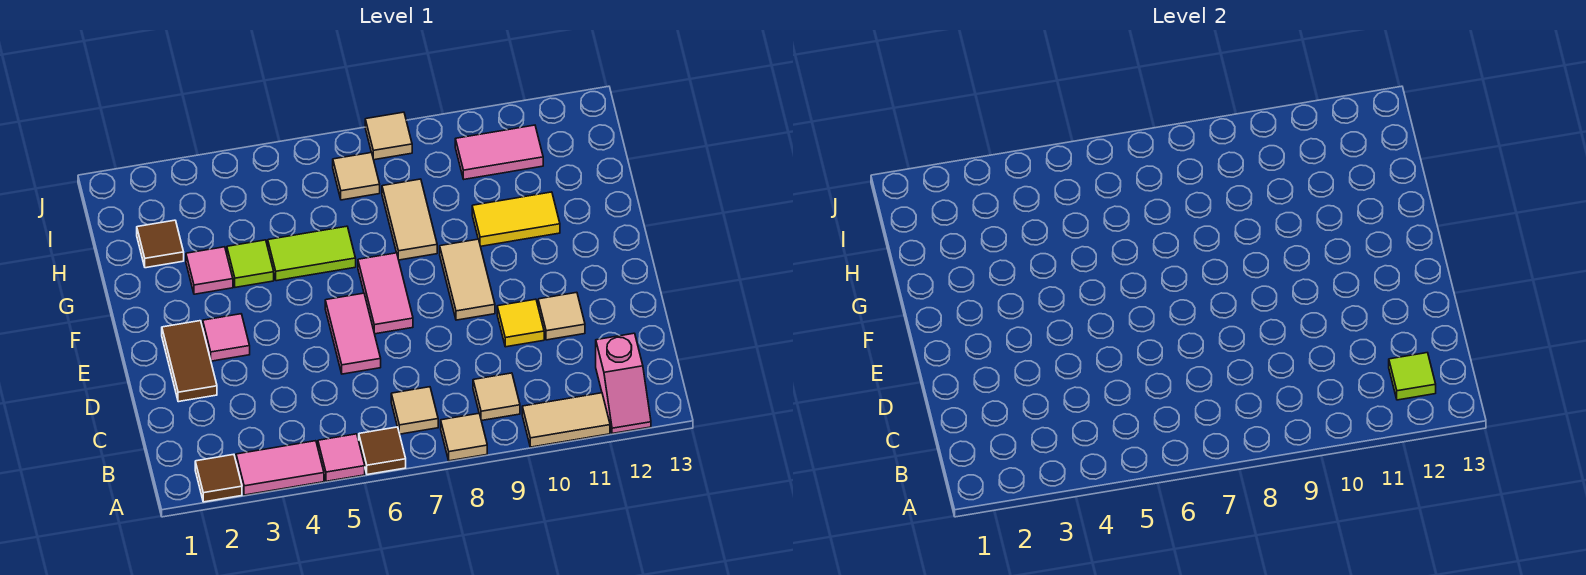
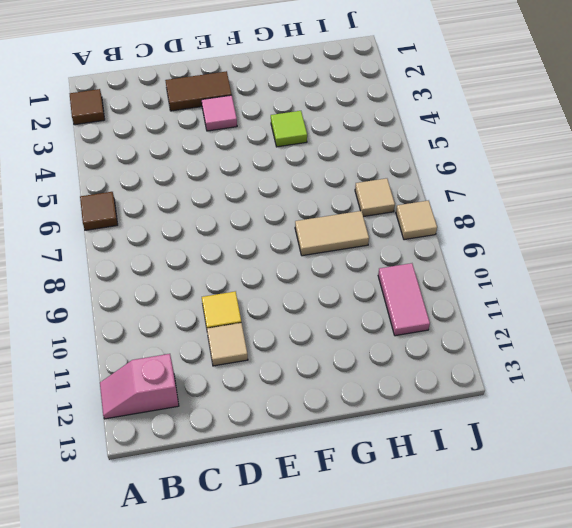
none -> pink 1x2 tile [236,441,324,495]
none -> pink 1x1 tile [318,434,365,481]
none -> tan 1x1 tile [441,413,487,461]

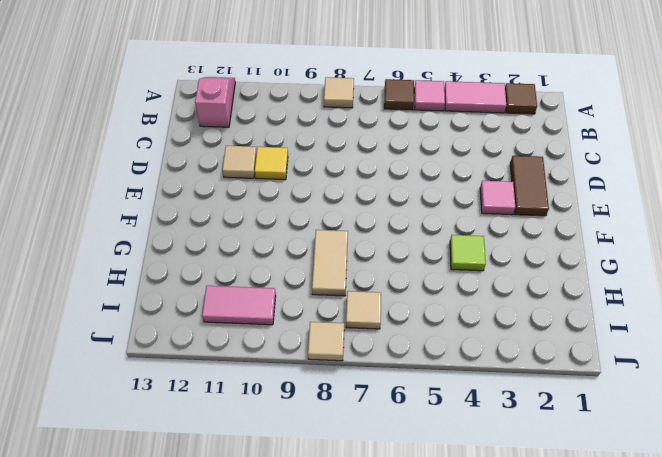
none -> tan 1x2 tile [522,393,610,447]
none -> tan 1x1 tile [391,387,438,434]
none -> tan 1x1 tile [473,373,520,421]

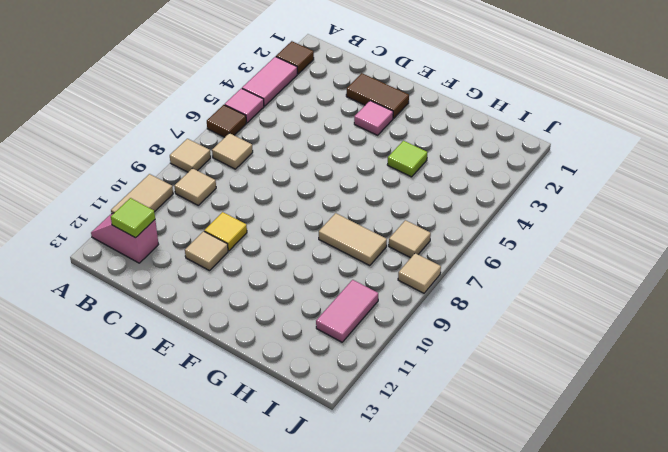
none -> pink 1x2 tile [325,293,381,374]
none -> pink 1x2 tile [358,253,413,334]
none -> tan 1x2 tile [440,239,495,320]

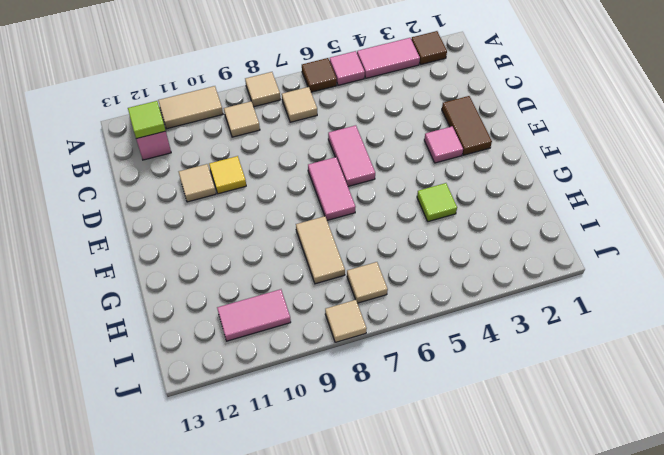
none -> tan 1x2 tile [440,239,495,320]
none -> pink 1x1 tile [186,247,233,294]
none -> lime 1x2 tile [268,226,356,281]

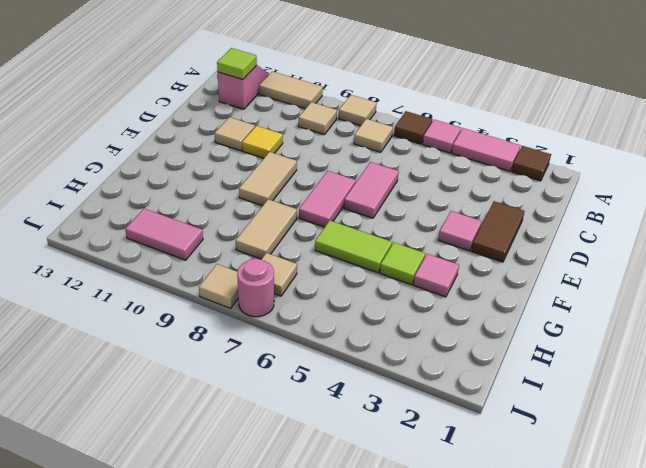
pink 1x1 round brick [237,259,274,317] -> none
none -> yellow 1x2 tile [472,192,560,246]
none -> brown 1x1 tile [137,220,184,268]

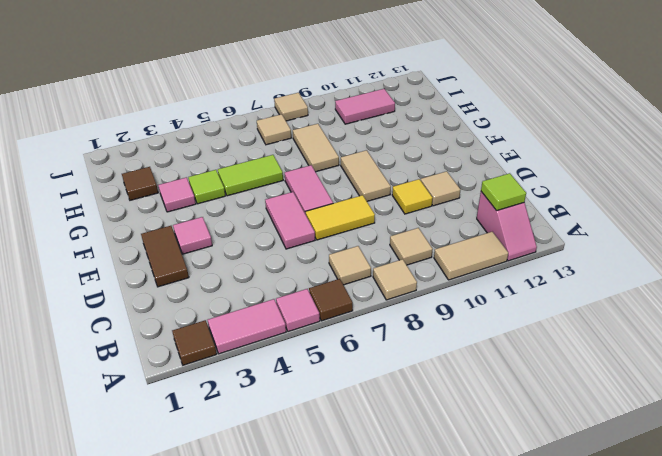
yellow 1x2 tile [306,195,375,240] -> yellow 1x2 tile moved to [472,192,560,246]

